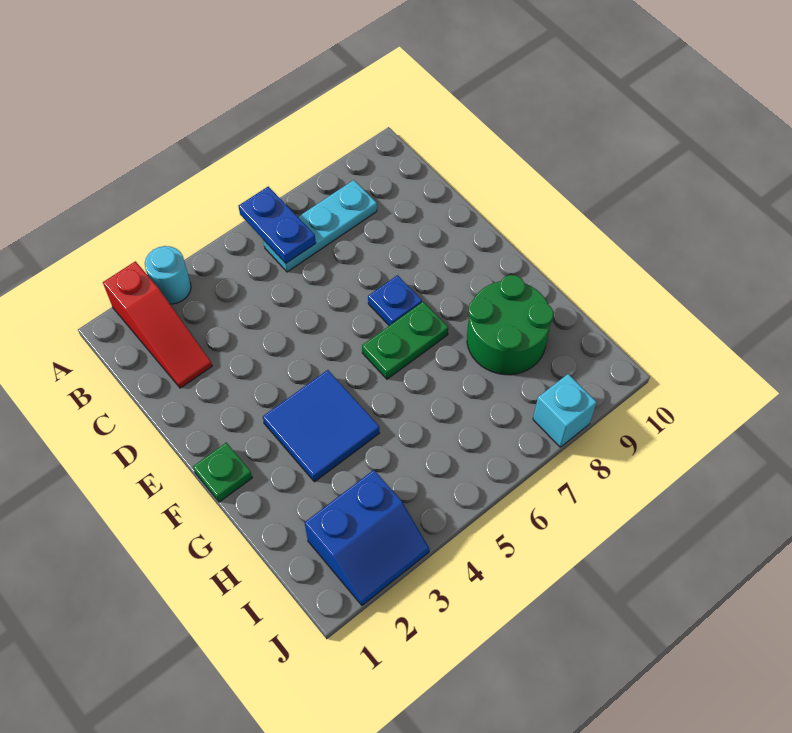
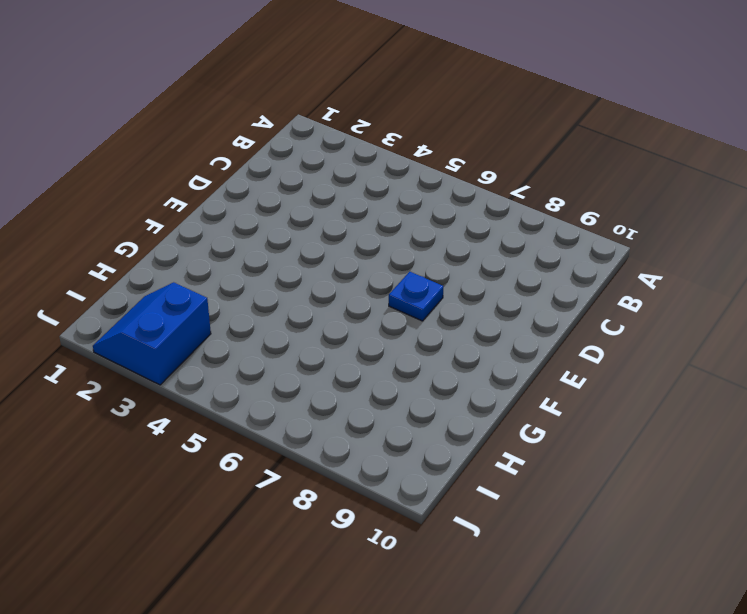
blue 2x2 slope [93,282,211,385] -> blue 2x2 slope turned to [304,470,430,605]
none -> red 1x3 slope [103,261,212,388]
none -> cyan 1x1 round brick [145,246,191,304]

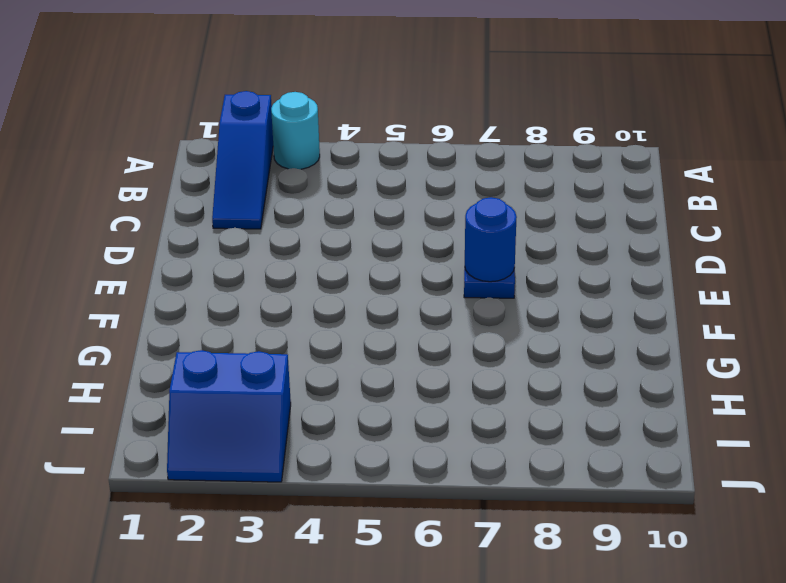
blue 1x3 slope [212,91,273,229] -> red 1x3 slope [103,261,212,388]
blue 1x1 round brick [465,197,517,282] -> none
none -> cyan 1x3 plate [263,180,377,272]
none -> green 1x1 plate [193,443,252,502]

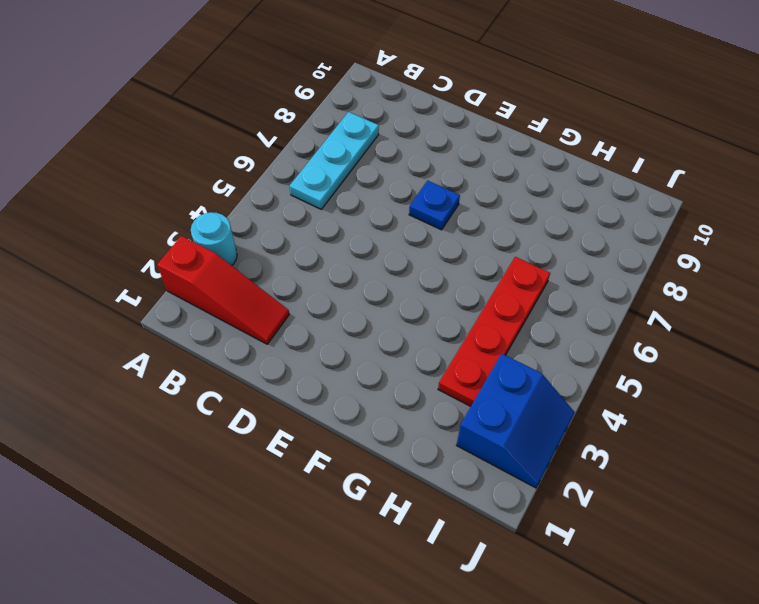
red 1x4 plate [438,257,550,406] -> none
none -> green 1x1 plate [193,443,252,502]
none -> blue 2x2 tile [263,370,379,482]

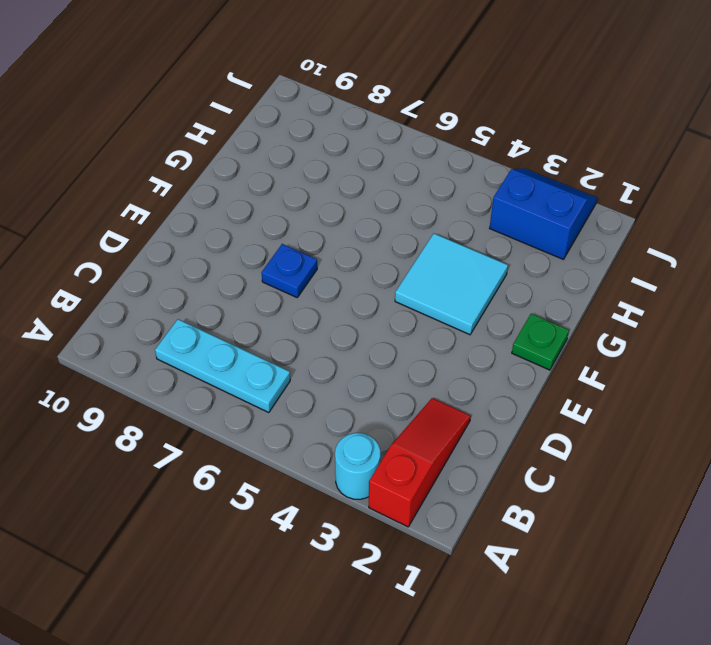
cyan 2x2 tile [395,234,508,335] -> blue 2x2 tile [263,370,379,482]
none -> green 1x2 plate [362,302,448,379]
none -> green 2x2 round brick [467,275,554,375]

